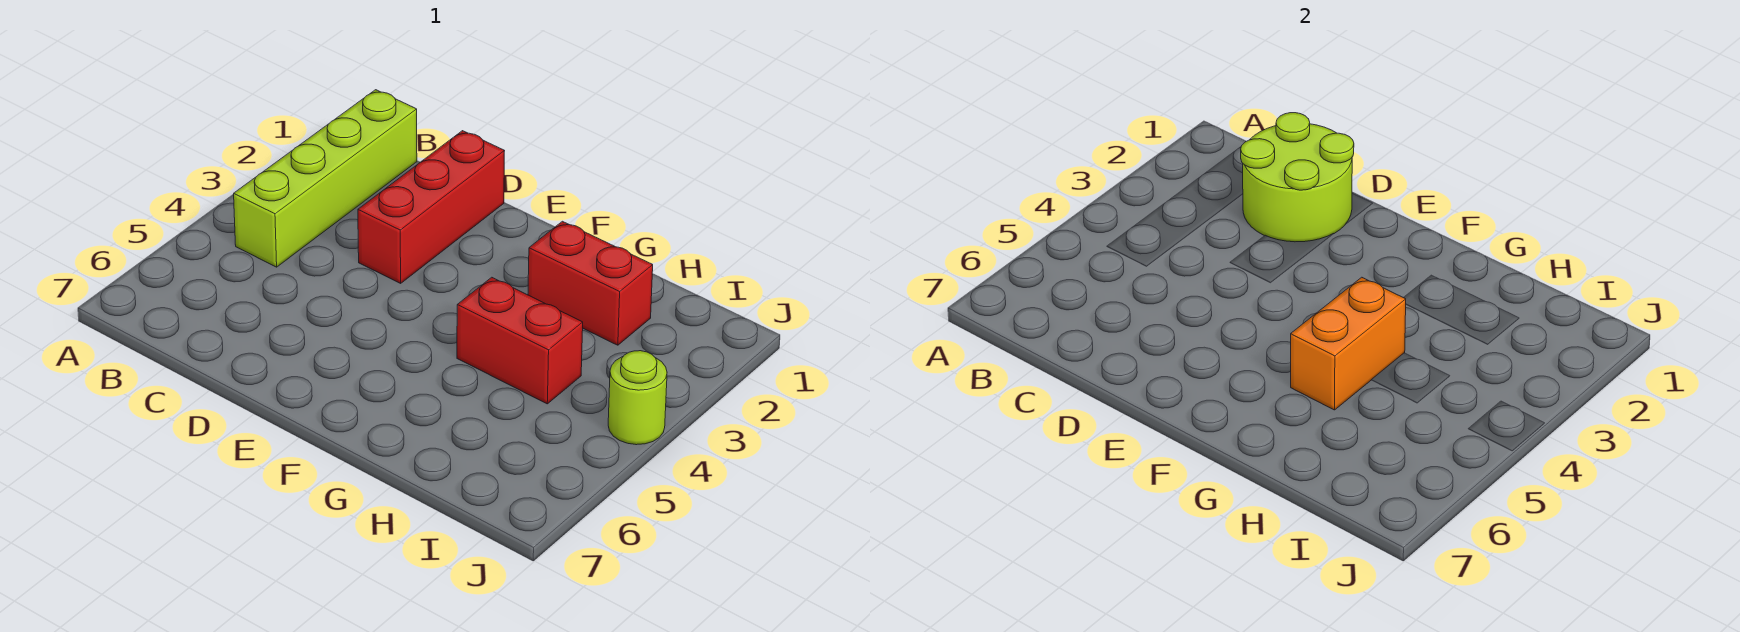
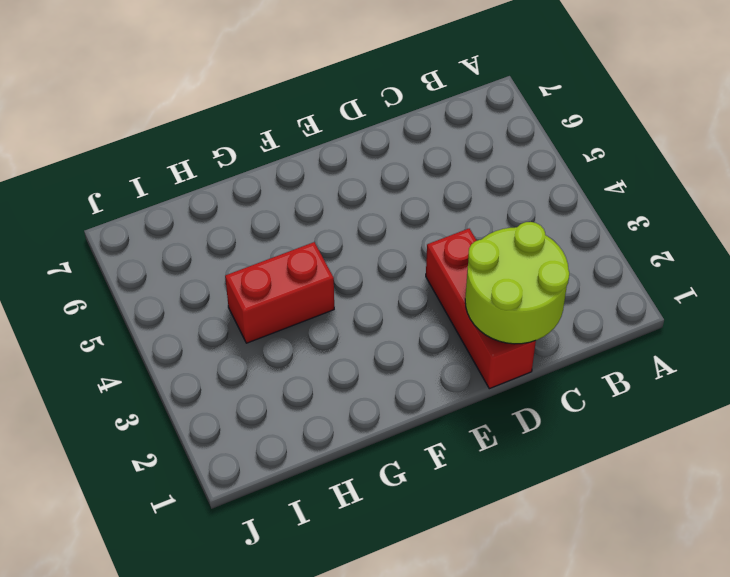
none -> lime 1x4 brick [234,90,417,267]
none -> red 1x2 brick [528,221,653,345]

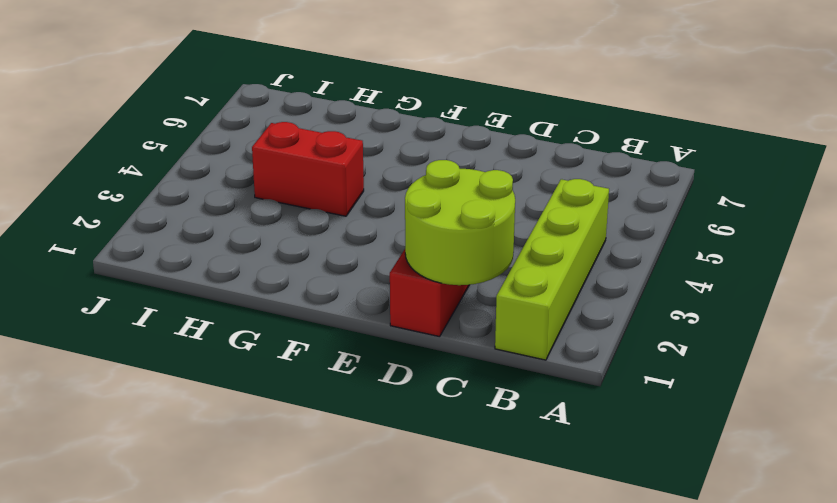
none -> red 1x2 brick [528,221,653,345]
none -> lime 1x1 round brick [608,351,667,445]

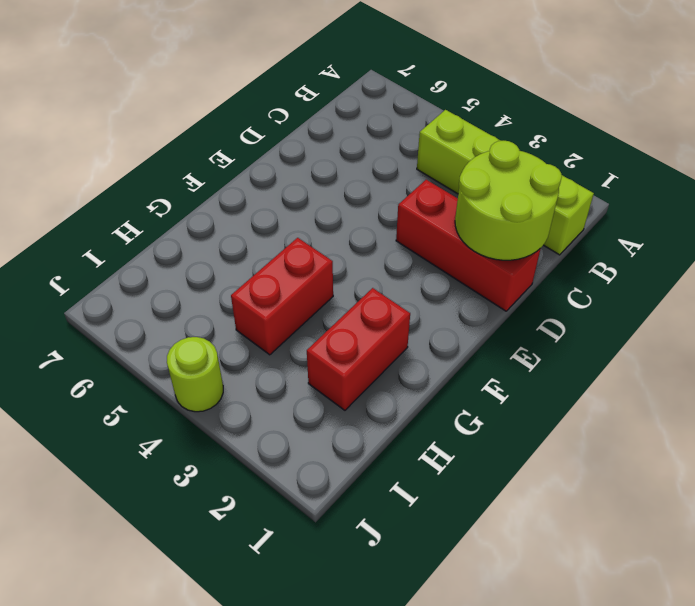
none -> orange 1x2 brick [1291,277,1406,410]

